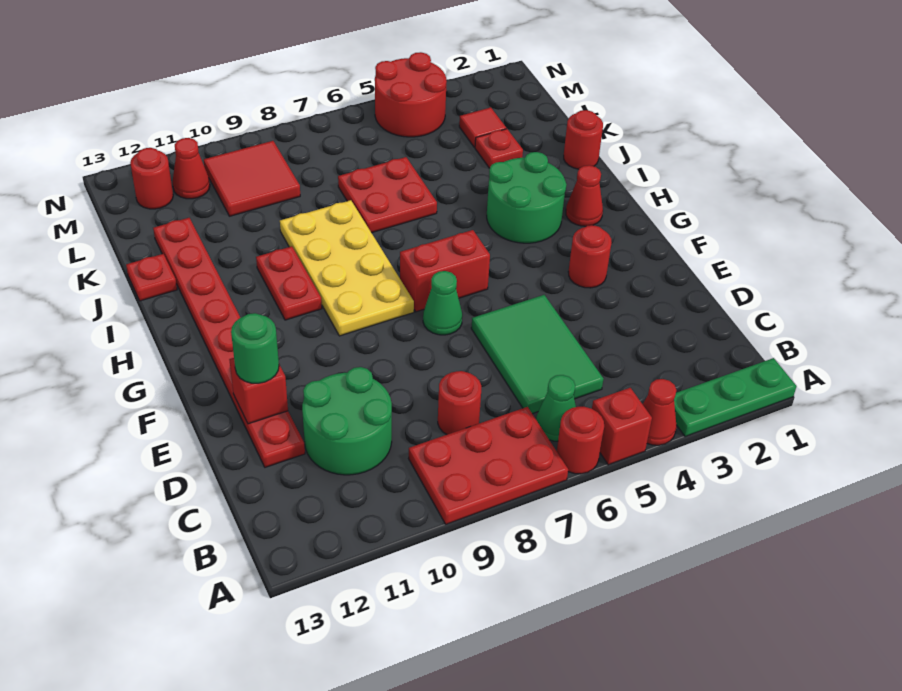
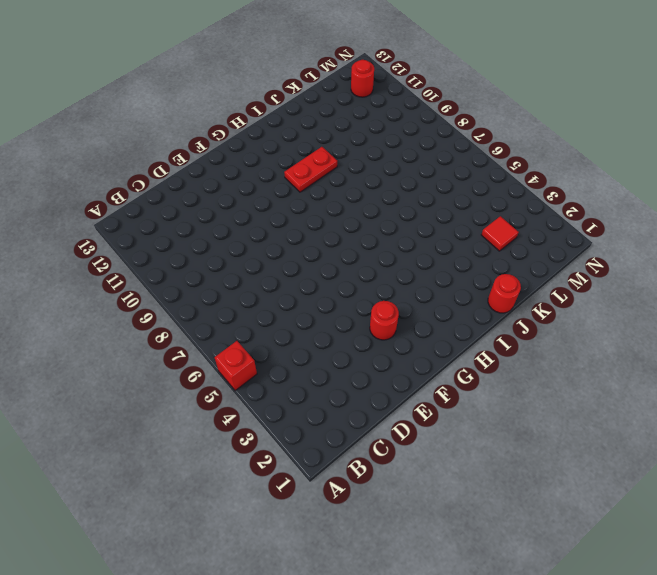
none -> green 1x3 plate [674,358,796,437]
none -> red 1x1 cone [643,379,677,445]
none -> red 1x1 round brick [557,407,604,474]

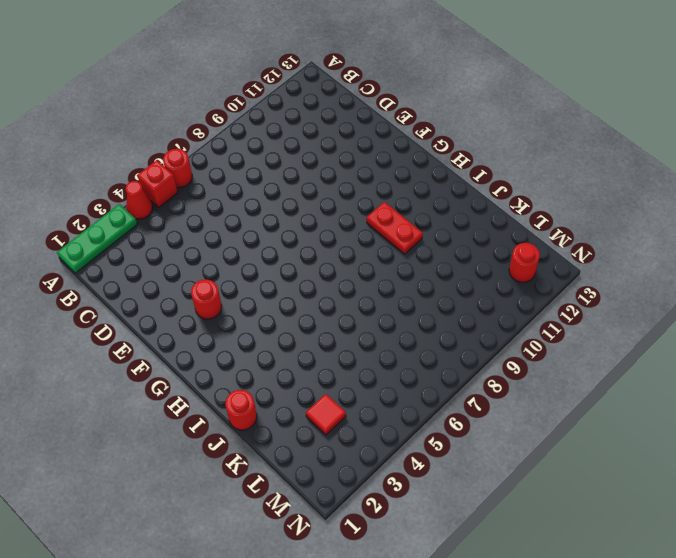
none -> red 2x3 plate [409,407,568,524]
none -> green 1x1 cone [536,375,576,441]
none -> green 2x3 tile [471,295,603,414]

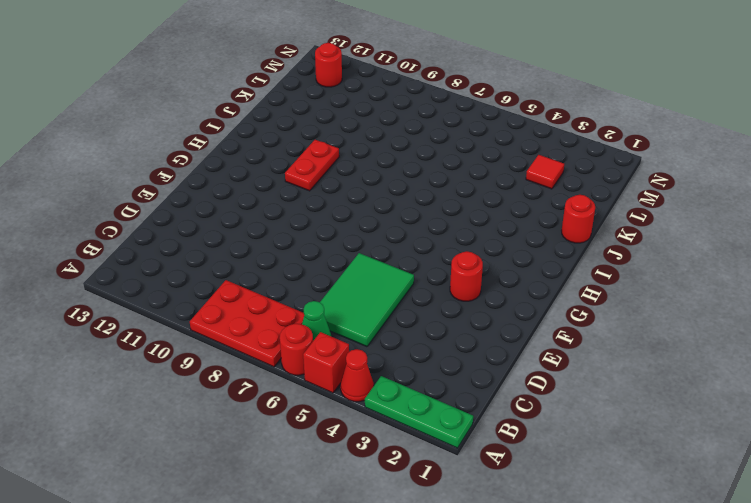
none -> red 1x1 round brick [438,371,481,435]
none -> green 2x2 round brick [302,367,392,475]
none -> red 1x8 plate [153,218,305,467]

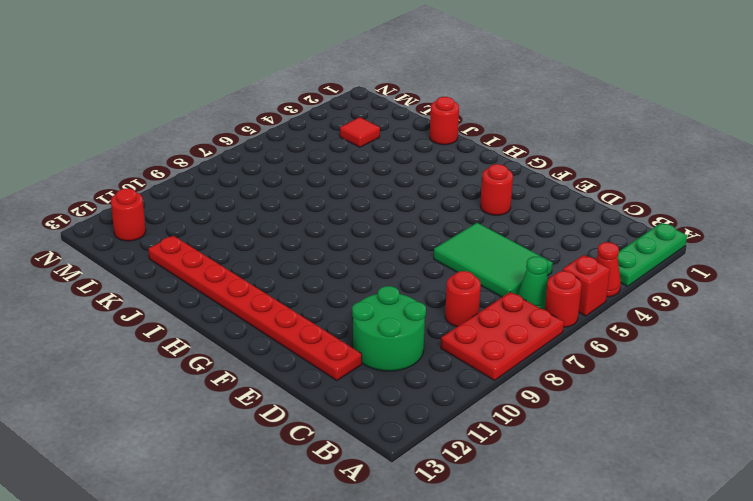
none -> green 1x1 cone [423,271,462,335]
none -> red 1x2 brick [400,230,490,312]
none -> yellow 2x4 plate [280,200,414,336]

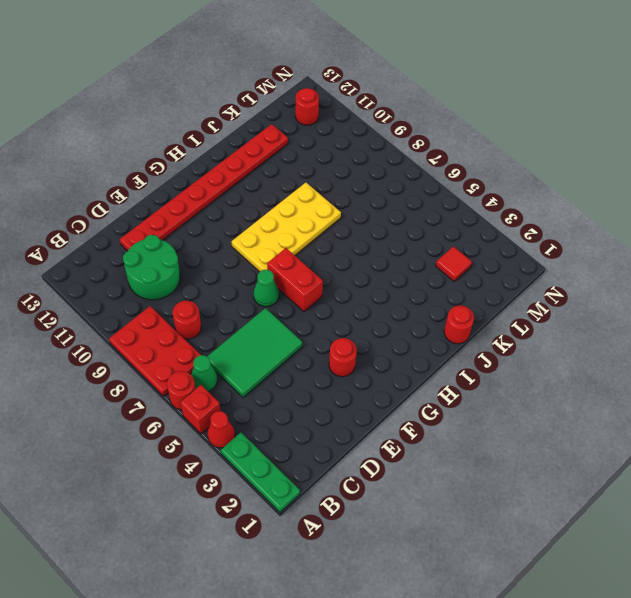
none -> red 1x1 cone [566,165,603,226]
none -> green 2x2 round brick [487,152,566,243]
none -> red 1x2 plate [256,246,322,320]

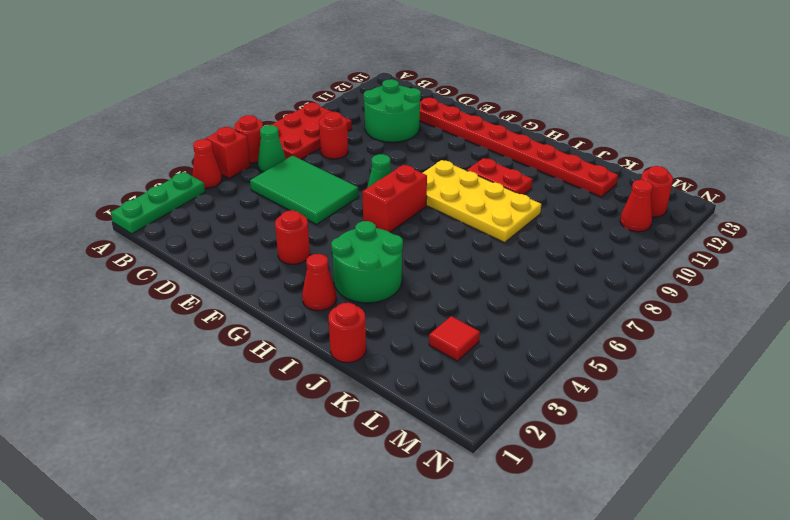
none -> red 2x2 plate [338,157,437,233]
none -> red 1x1 plate [126,254,177,301]
none -> red 1x1 plate [475,129,523,168]

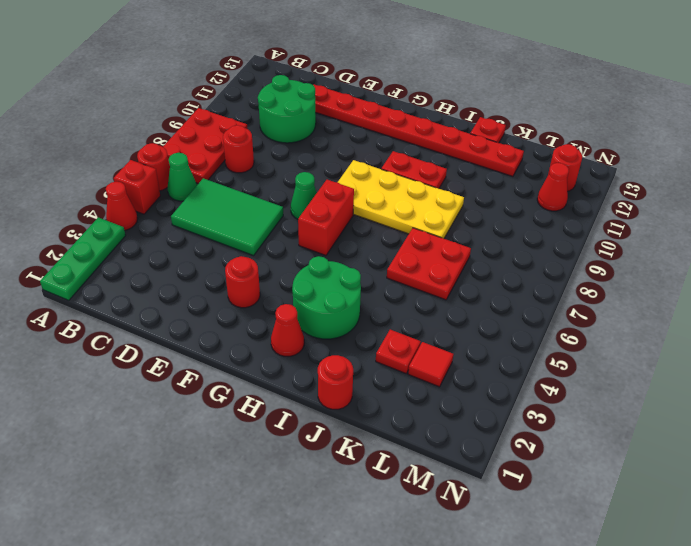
none -> red 2x2 tile [204,141,300,216]
none -> red 2x2 round brick [375,52,446,137]
none -> red 1x1 brick [229,358,288,424]

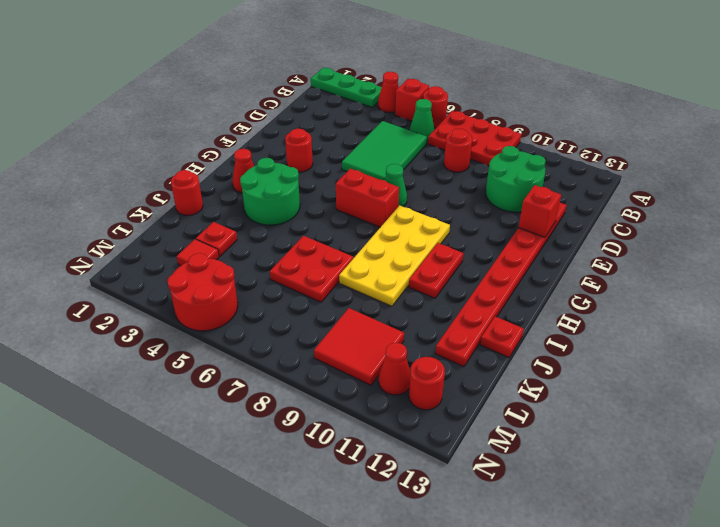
none -> green 1x1 round brick [231,313,279,383]

